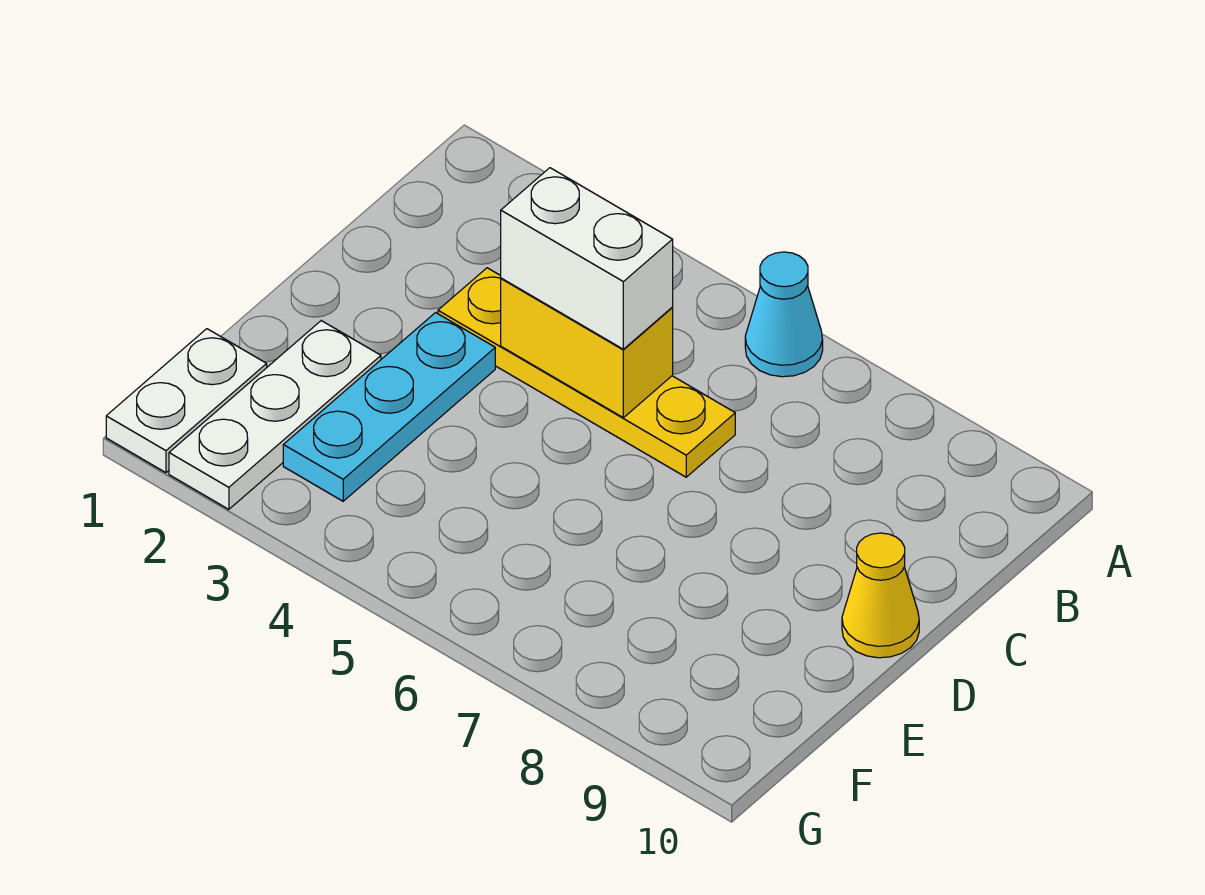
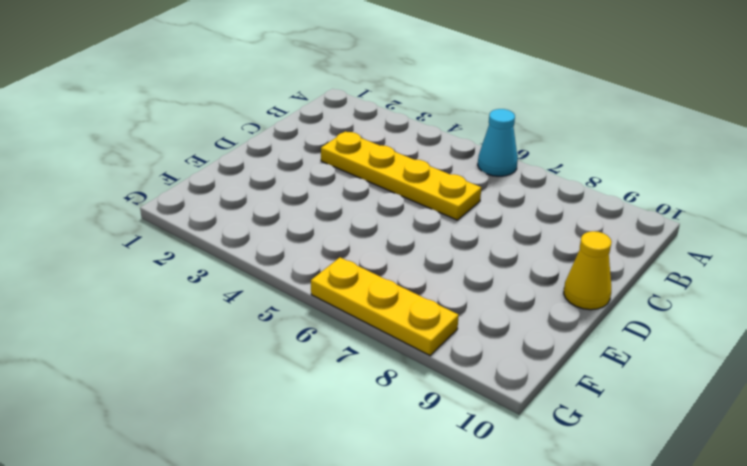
yellow 1x3 plate [311,257,459,356] -> none
none -> cyan 1x3 plate [283,313,495,501]
none -> white 1x3 plate [169,321,381,509]

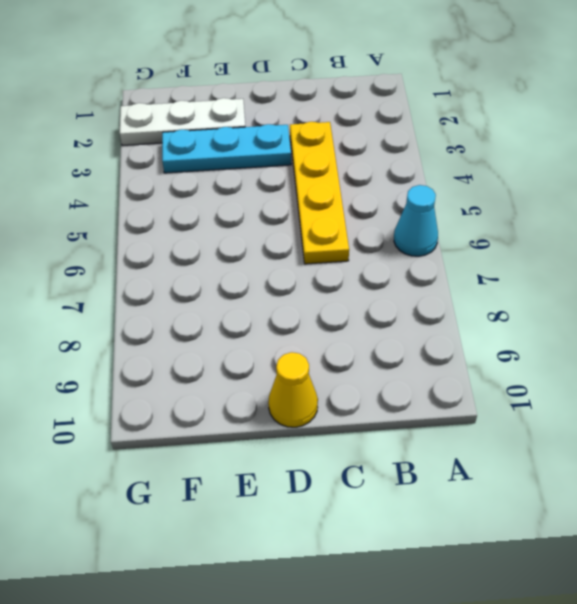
none -> white 1x2 plate [106,329,267,473]
none -> yellow 1x2 brick [501,278,673,418]

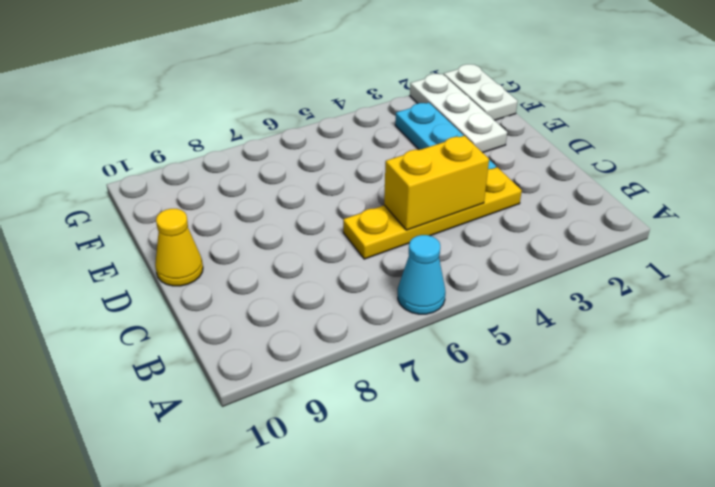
none -> white 1x2 brick [501,168,673,349]

